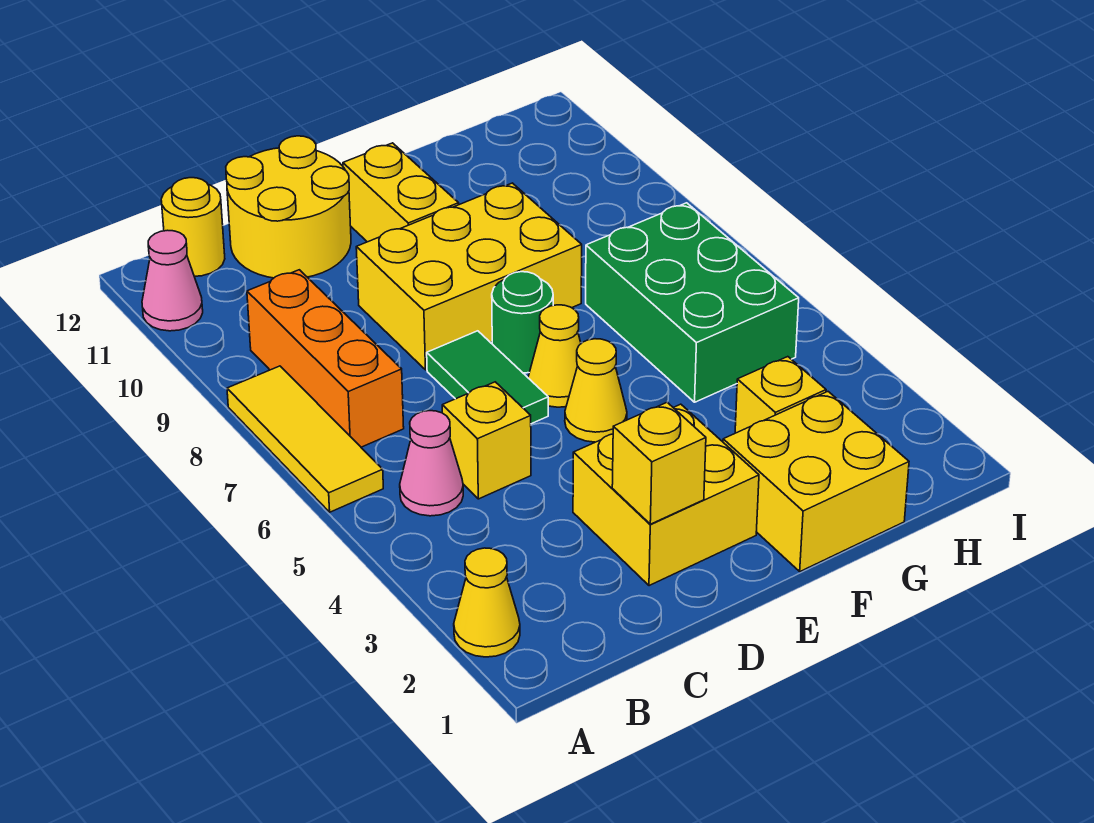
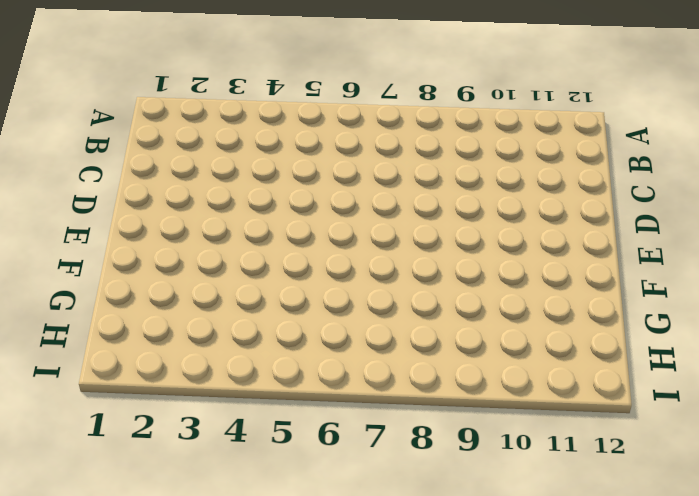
none -> yellow 1x1 cone [454,548,520,657]
none -> yellow 1x3 tile [227,366,383,512]
none -> pink 1x1 cone [142,230,203,331]

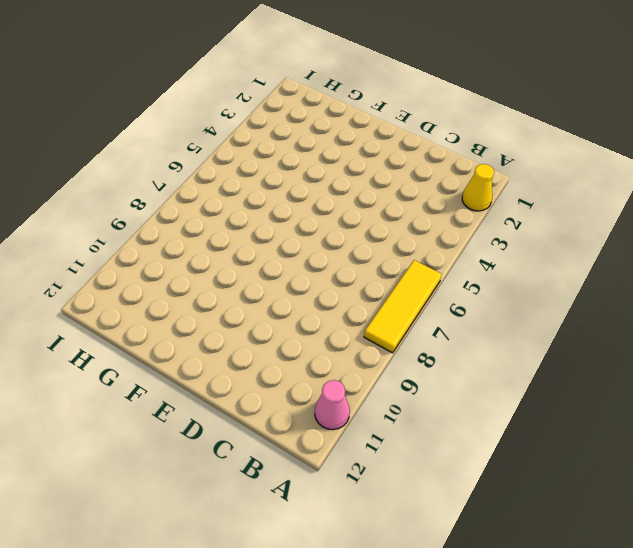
none -> pink 1x1 cone [400,411,463,516]
none -> orange 1x3 brick [247,270,404,447]
none -> yellow 1x1 round brick [161,178,225,276]

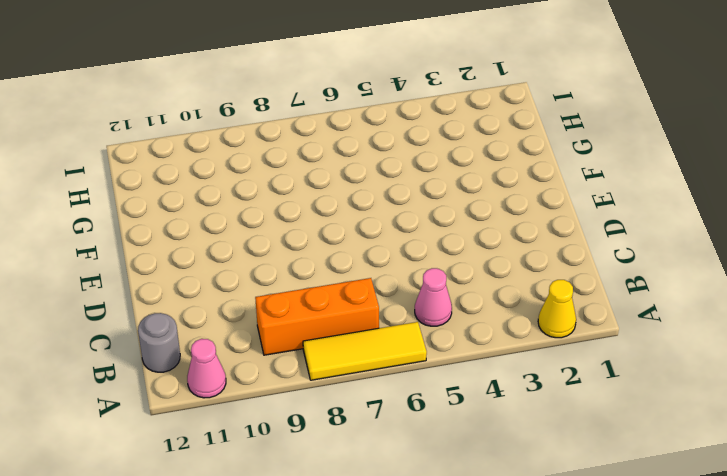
grey 1x1 round brick [138,313,180,372] -> yellow 1x1 round brick [161,178,225,276]
none -> yellow 1x1 brick [442,382,531,499]
none -> yellow 2x2 round brick [226,136,351,278]
none -> yellow 2x2 brick [573,404,759,586]

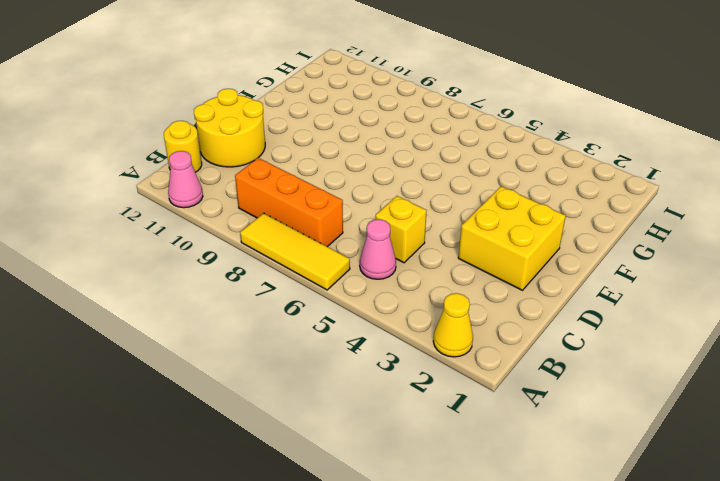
none -> green 1x2 tile [427,331,548,424]
none -> yellow 2x3 brick [356,183,582,370]
none -> yellow 1x1 cone [565,339,627,442]

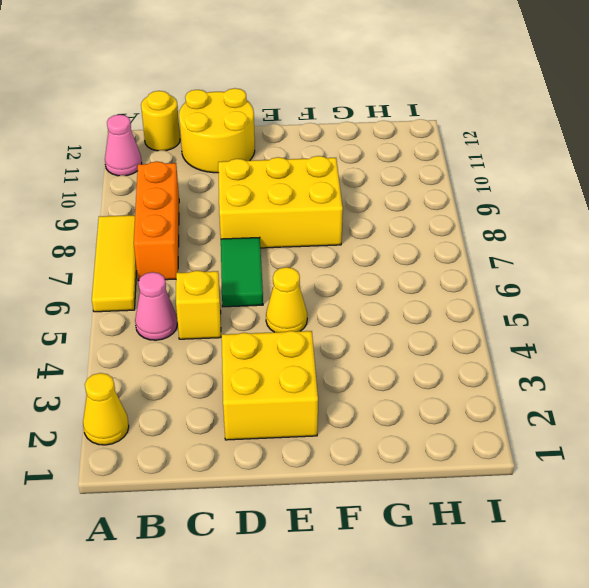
none -> yellow 1x1 cone [528,305,581,407]
none -> green 1x1 round brick [492,272,553,373]
none -> yellow 1x2 brick [343,143,459,242]

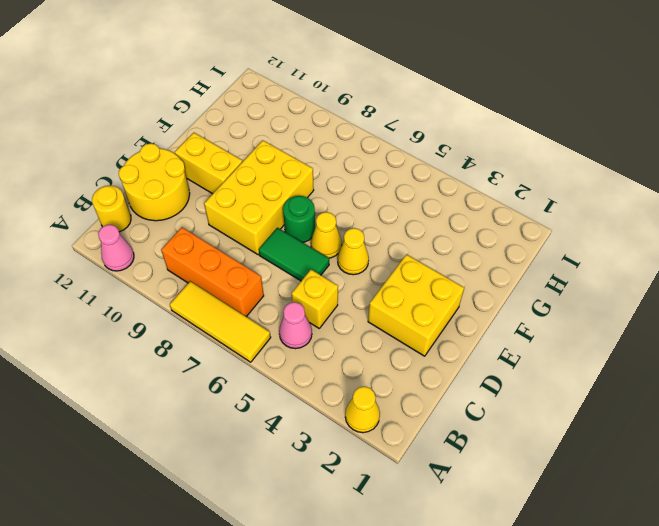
none -> yellow 2x2 brick [723,392,909,571]
none -> yellow 1x1 brick [735,357,826,433]
none -> green 2x3 brick [586,203,799,402]

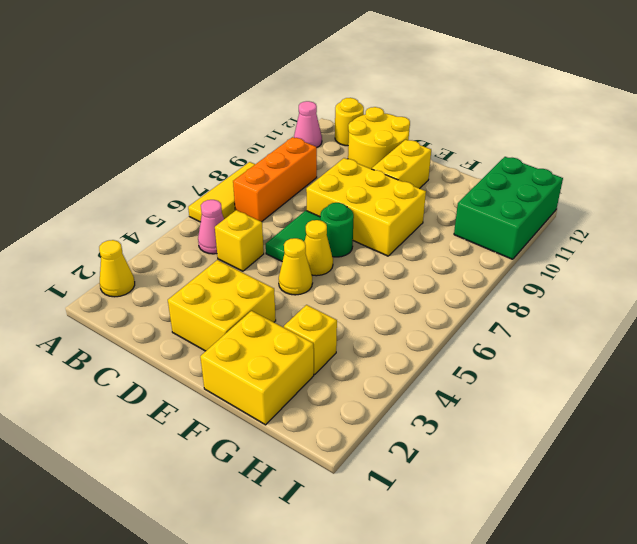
green 2x3 brick [454,157,563,259] -> green 2x3 brick moved to [586,203,799,402]
none -> yellow 1x1 brick [612,402,706,524]

